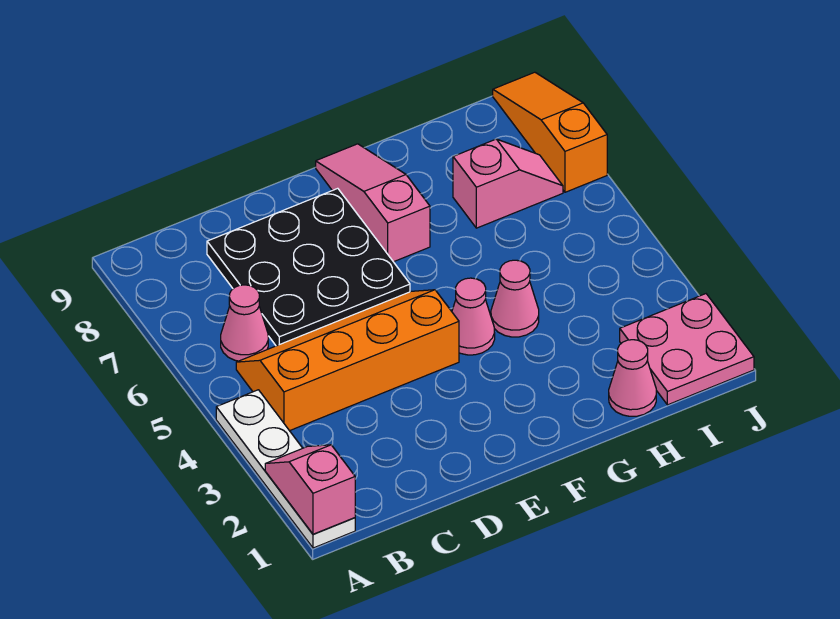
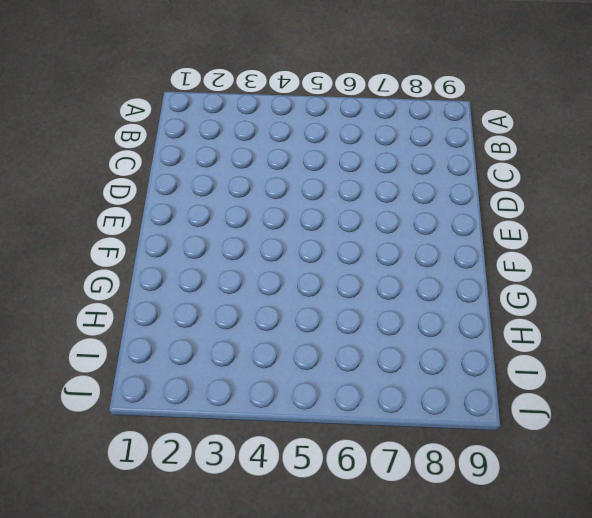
none -> white 1x4 plate [216,390,355,548]
none -> orange 2x4 slope [236,290,459,431]
none -> pink 1x1 cone [221,285,268,361]

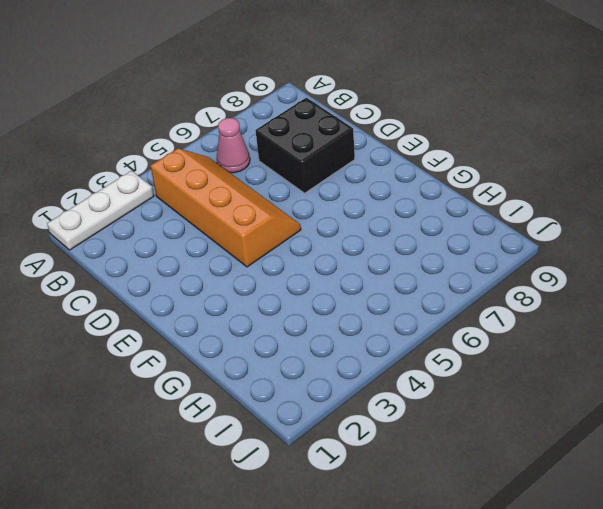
white 1x3 plate [47,171,154,250] -> white 1x4 plate [216,390,355,548]
black 2x2 brick [256,98,355,193] -> black 3x3 plate [207,188,410,346]
none -> pink 1x1 cone [452,278,495,355]
none -> pink 1x3 slope [316,144,430,262]
none -> pink 1x1 cone [491,260,539,337]

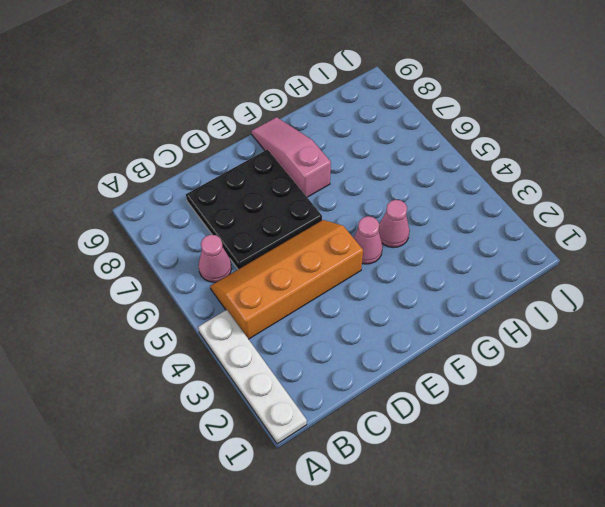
none -> pink 1x1 cone [609,340,656,416]
none -> pink 1x2 slope [453,139,563,228]
none -> pink 2x2 plate [620,294,754,405]

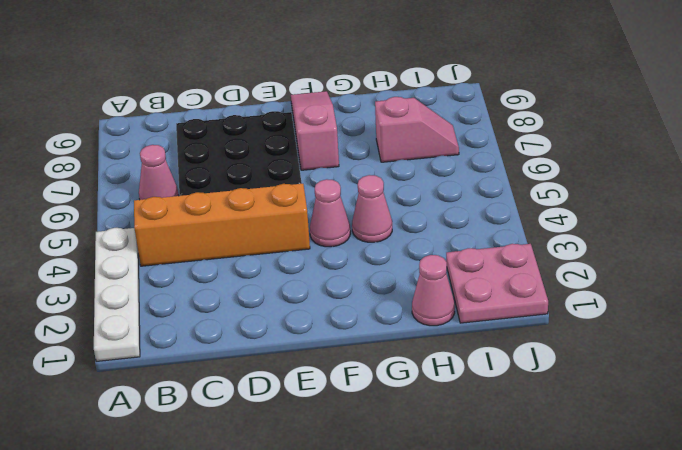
none -> orange 1x3 slope [493,72,607,192]
none -> pink 1x2 slope [265,445,355,534]

